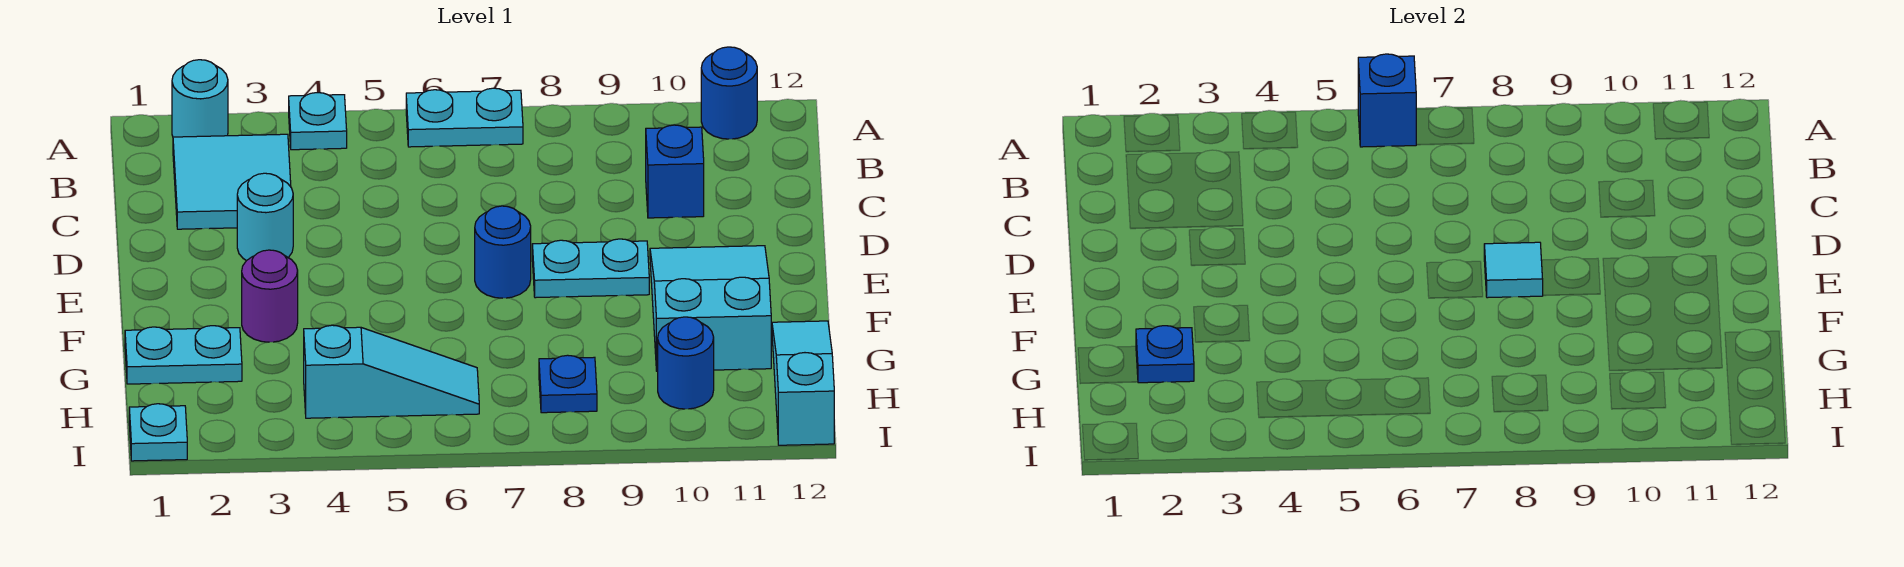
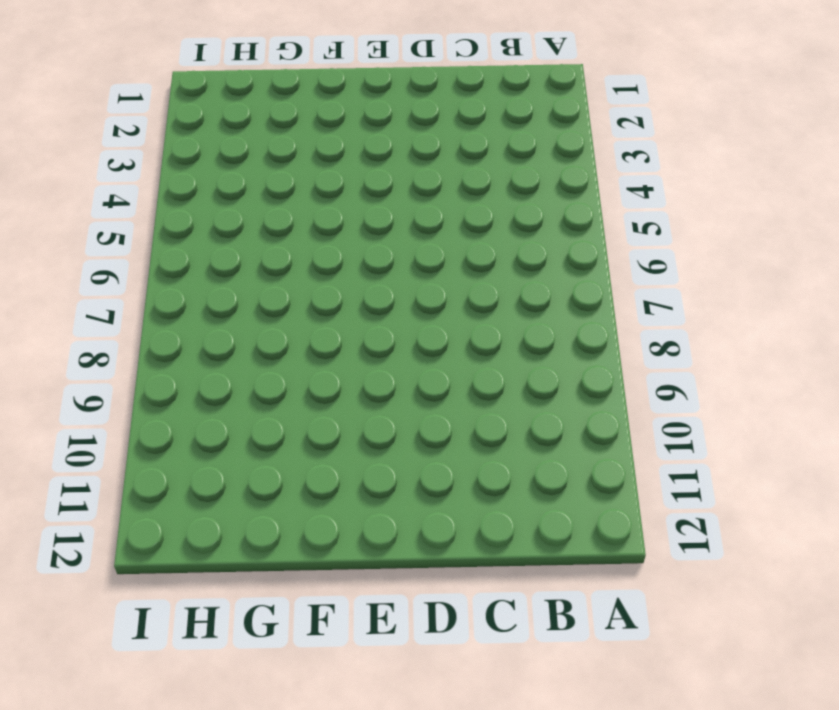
none -> cyan 1x1 round brick [172,60,228,137]
none -> cyan 1x1 plate [289,93,347,150]
none -> cyan 1x2 plate [406,88,523,147]

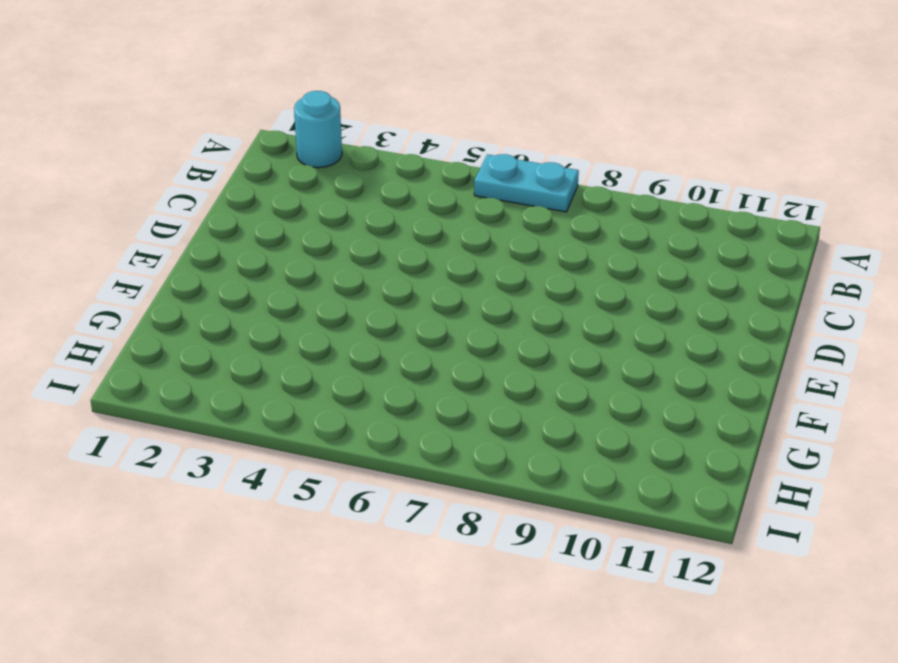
none -> cyan 1x1 plate [289,93,347,150]
none -> blue 1x1 round brick [701,47,757,139]
none -> cyan 2x2 tile [173,134,291,229]

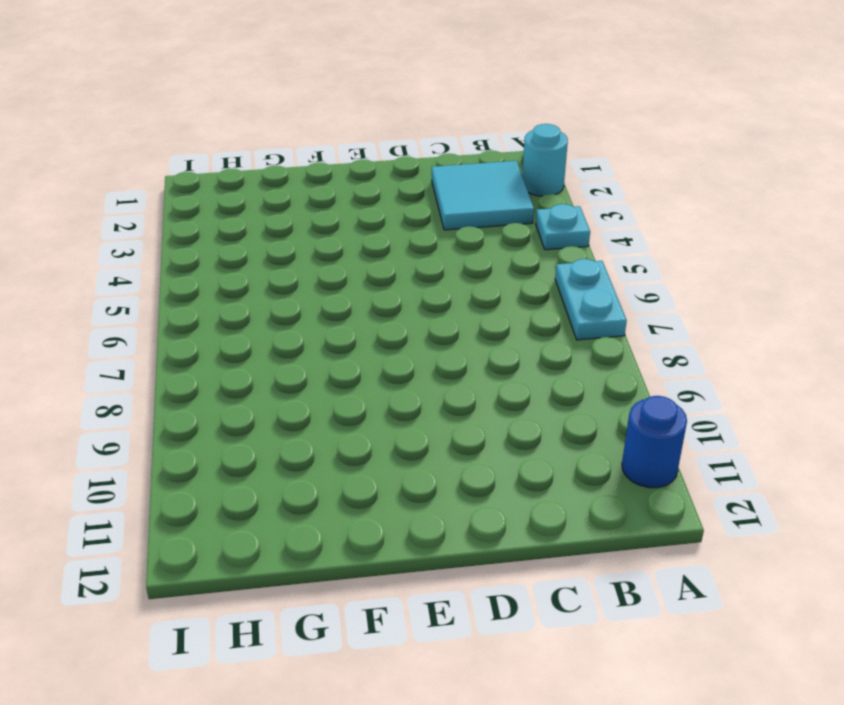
none -> blue 1x1 brick [646,125,704,218]
none -> cyan 1x1 round brick [237,173,293,261]
none -> blue 1x1 round brick [475,206,531,298]

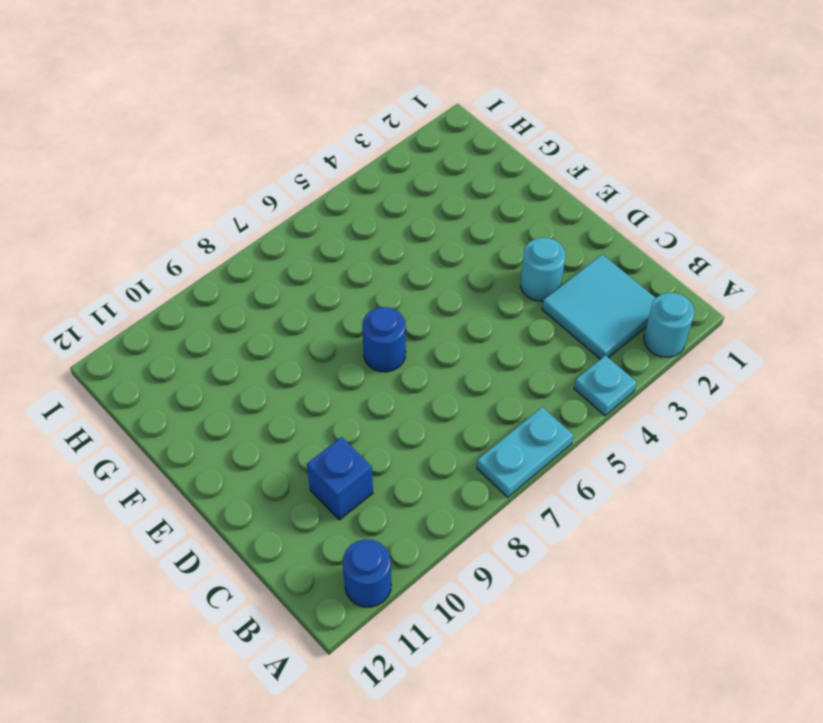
none -> cyan 1x2 plate [532,239,649,298]
none -> cyan 2x3 slope [650,246,771,371]
none -> purple 1x1 round brick [242,250,298,342]

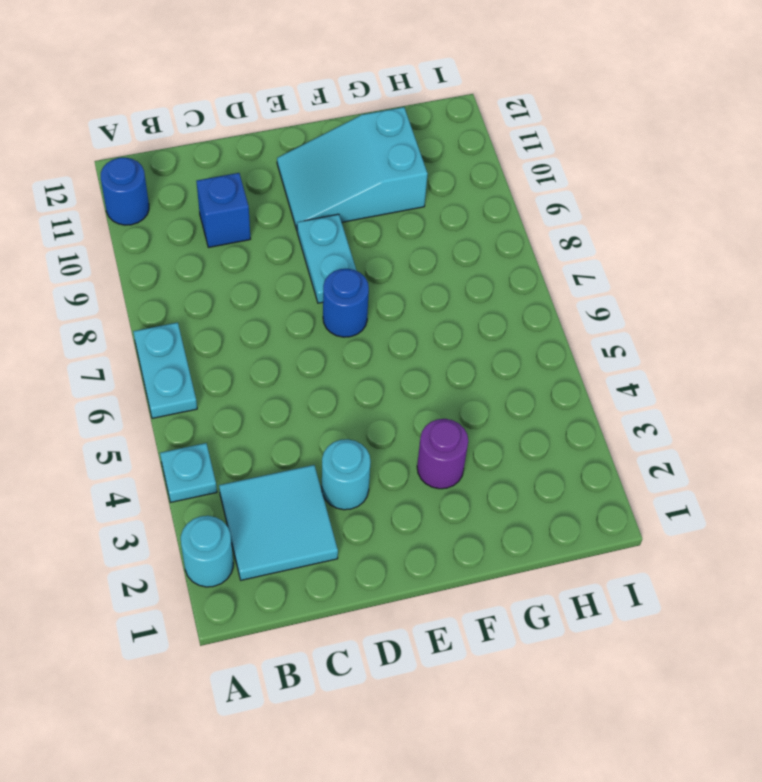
none -> cyan 1x2 plate [125,326,242,384]
none -> cyan 1x3 slope [772,321,834,445]
none -> cyan 1x3 slope [304,325,479,418]

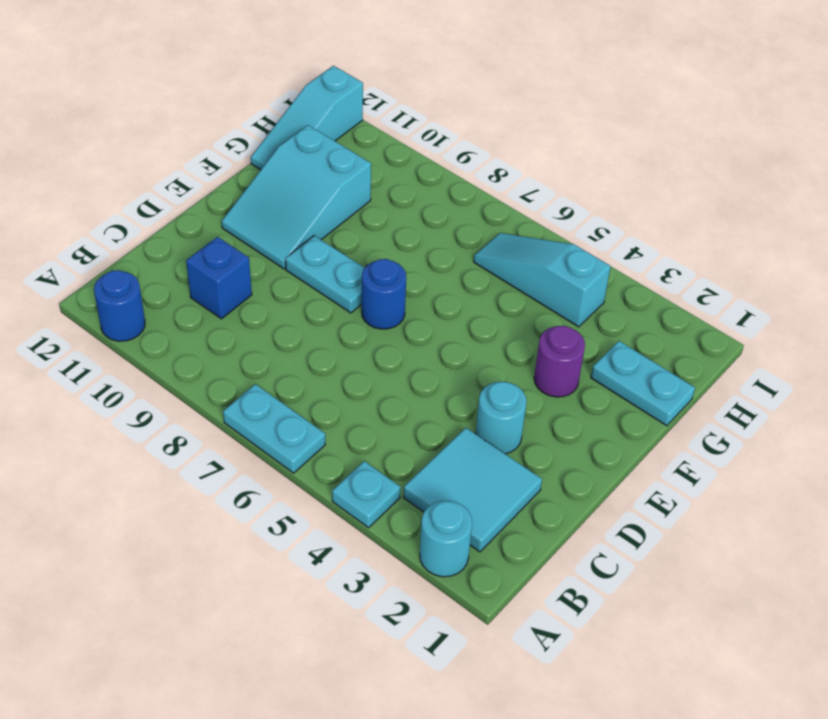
none -> blue 1x1 plate [539,355,597,413]
none -> blue 1x1 round brick [658,317,714,409]
none -> cyan 1x1 plate [129,404,187,461]

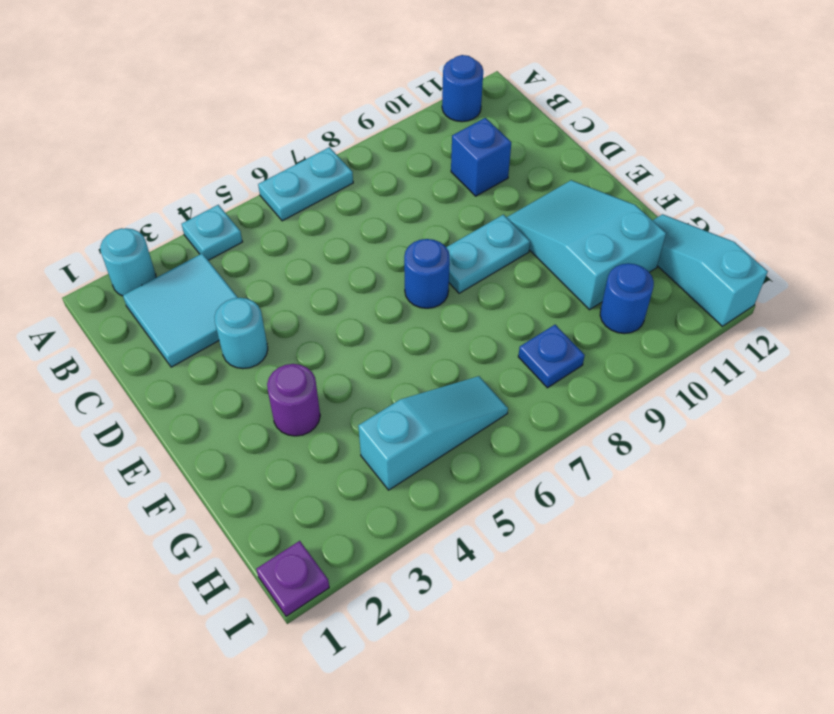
purple 1x1 plate [256,541,329,616] -> cyan 1x1 plate [129,404,187,461]
none -> cyan 1x2 plate [125,326,242,384]
none -> blue 1x1 brick [1358,54,1416,147]
none -> cyan 1x1 tile [1484,242,1543,298]

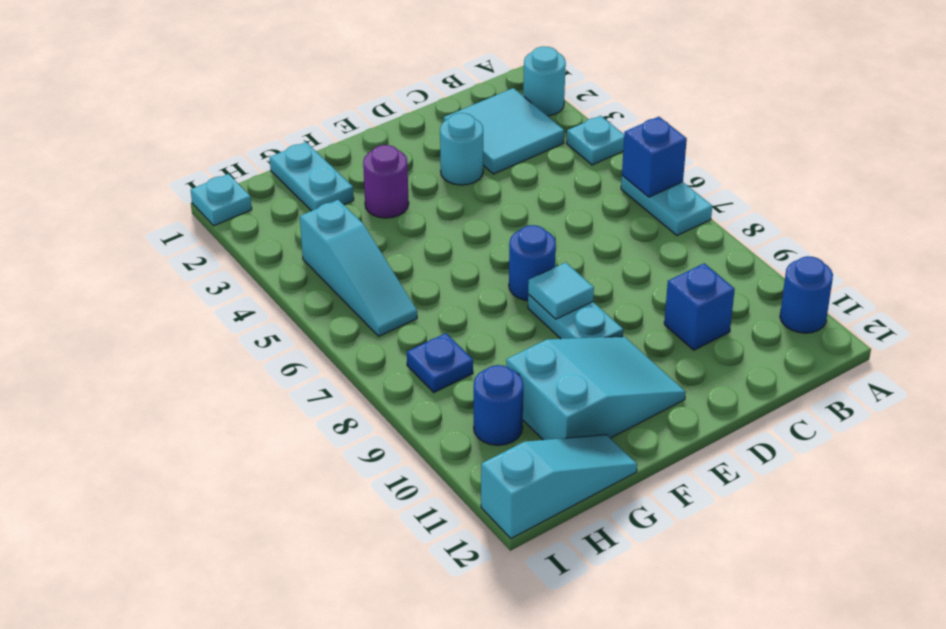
none -> blue 1x1 plate [1136,326,1194,383]

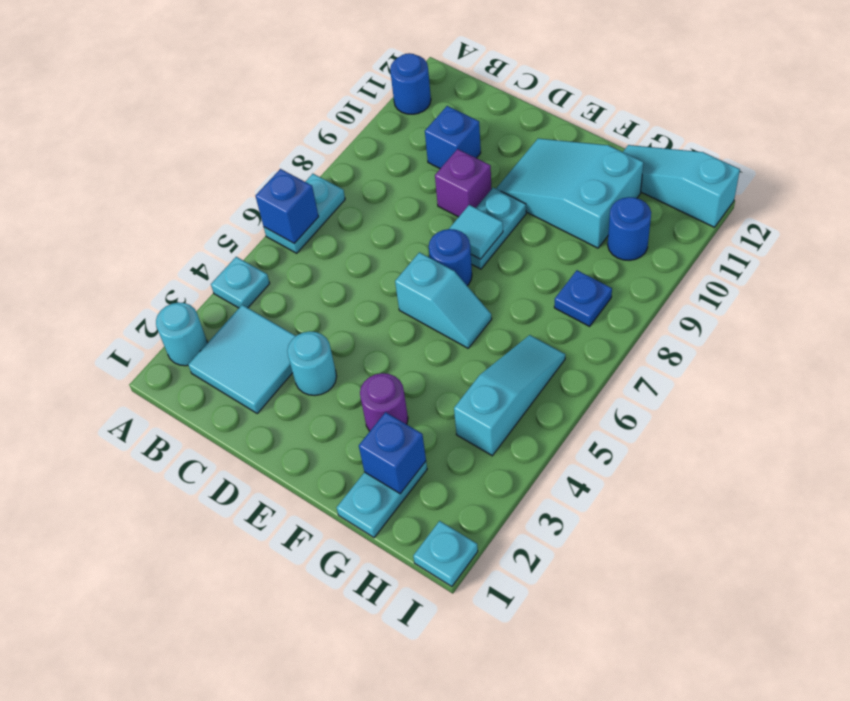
purple 1x1 brick [435,149,492,217] -> none
cyan 1x2 slope [395,252,492,348] -> none
blue 1x1 brick [359,412,426,494] -> blue 1x1 plate [1136,326,1194,383]

